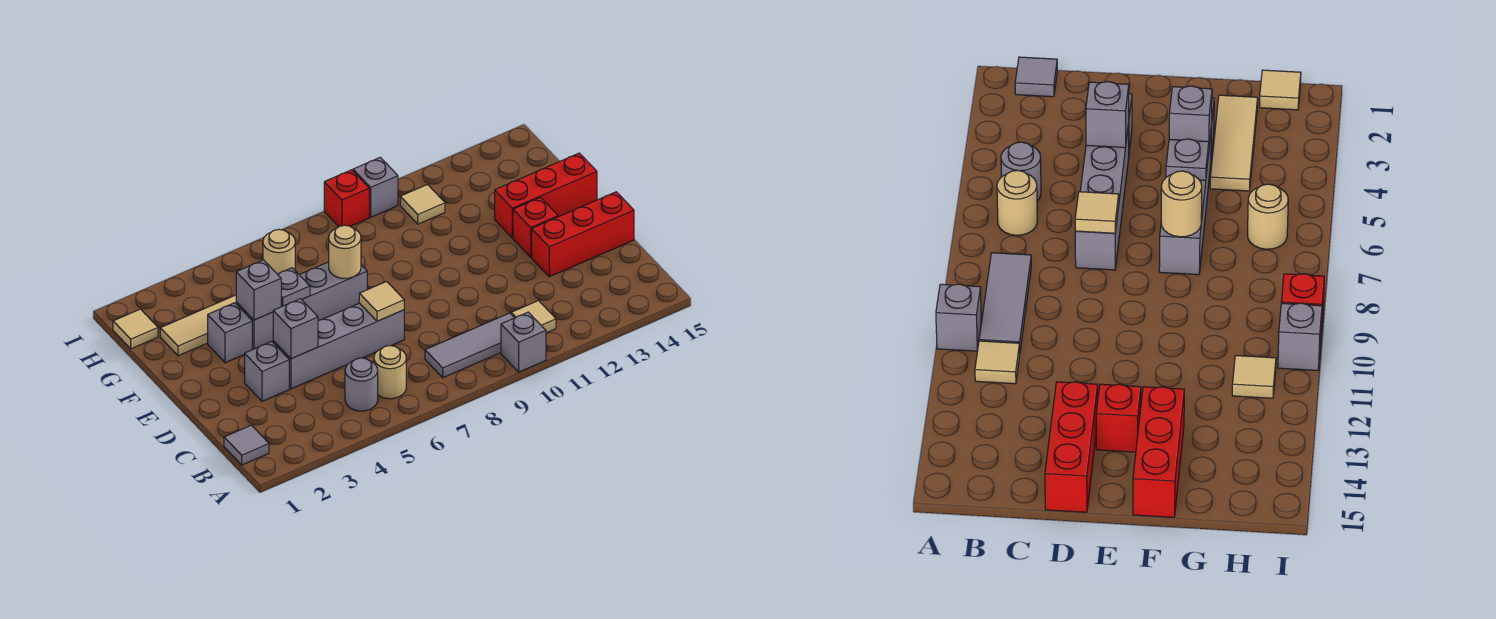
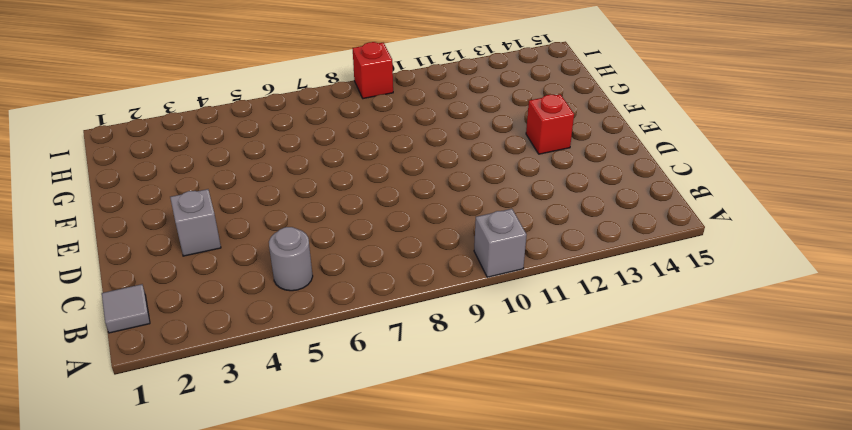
none -> tan 1x1 round brick [374,346,406,399]
none -> grey 1x3 tile [425,313,514,378]
none -> tan 1x1 tile [511,301,556,333]

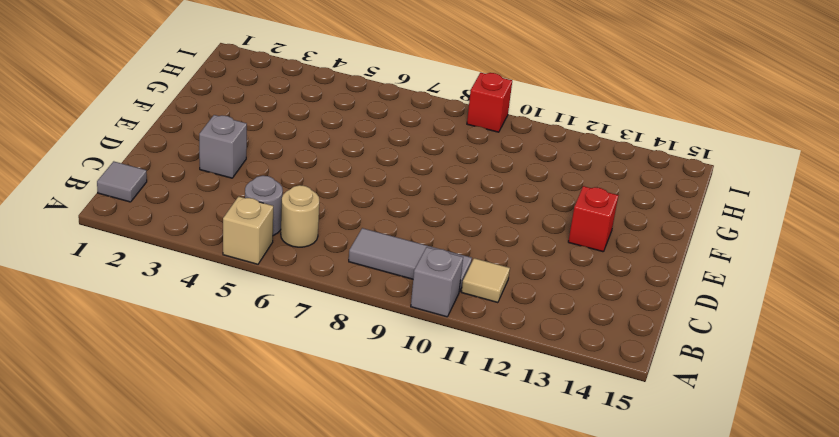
tan 1x1 brick [223,197,273,264] -> none
none -> grey 1x4 brick [273,303,404,389]
none -> red 1x3 brick [532,192,634,277]
none -> grey 1x1 brick [208,303,252,363]

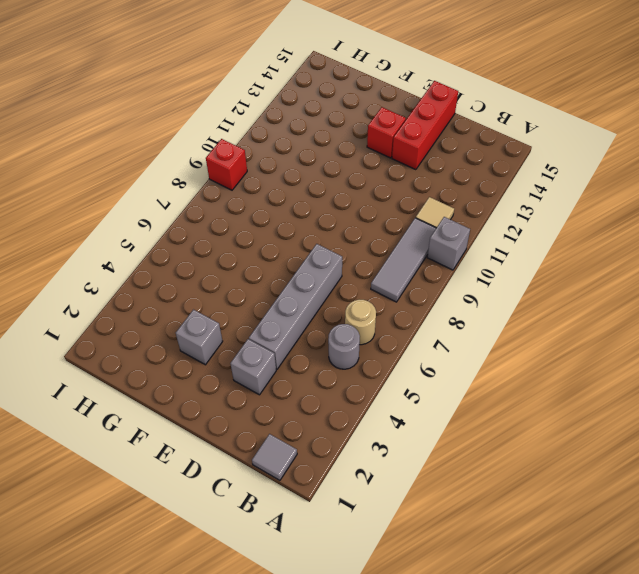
none -> grey 1x4 brick [236,262,367,349]
none -> red 1x3 brick [495,153,597,238]
none -> tan 1x3 tile [160,295,236,356]

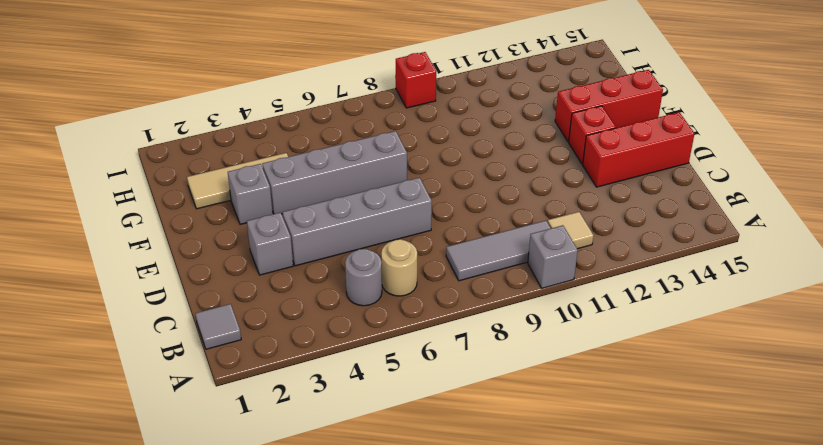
none -> tan 1x1 tile [113,309,158,349]
none -> tan 1x1 round brick [263,229,295,274]
none -> tan 1x1 tile [400,185,445,224]

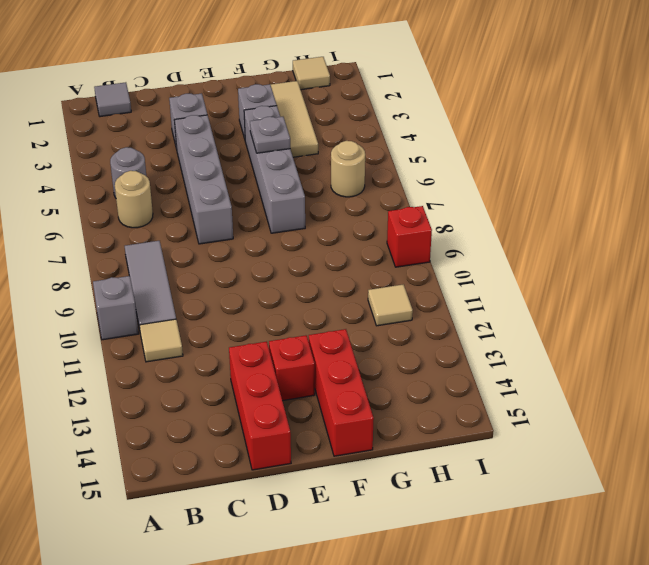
none -> grey 1x1 brick [353,157,398,217]
none -> grey 1x1 brick [273,299,318,359]
none -> tan 1x1 tile [359,282,404,321]

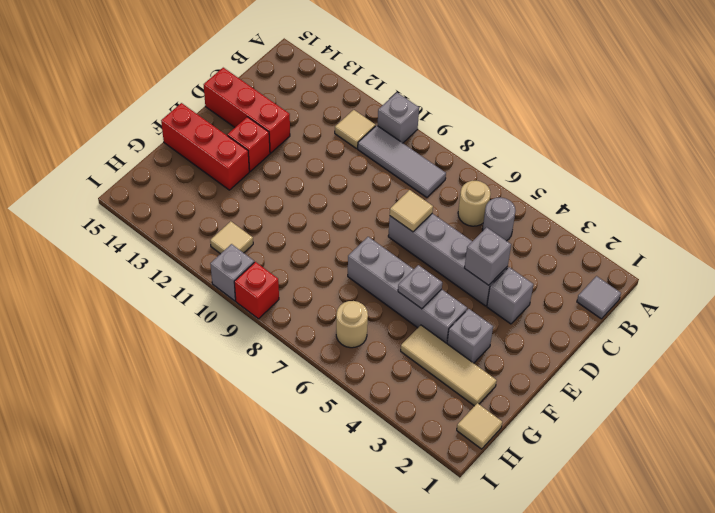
none -> grey 1x1 brick [236,260,281,320]
none -> tan 1x1 round brick [329,225,361,278]

